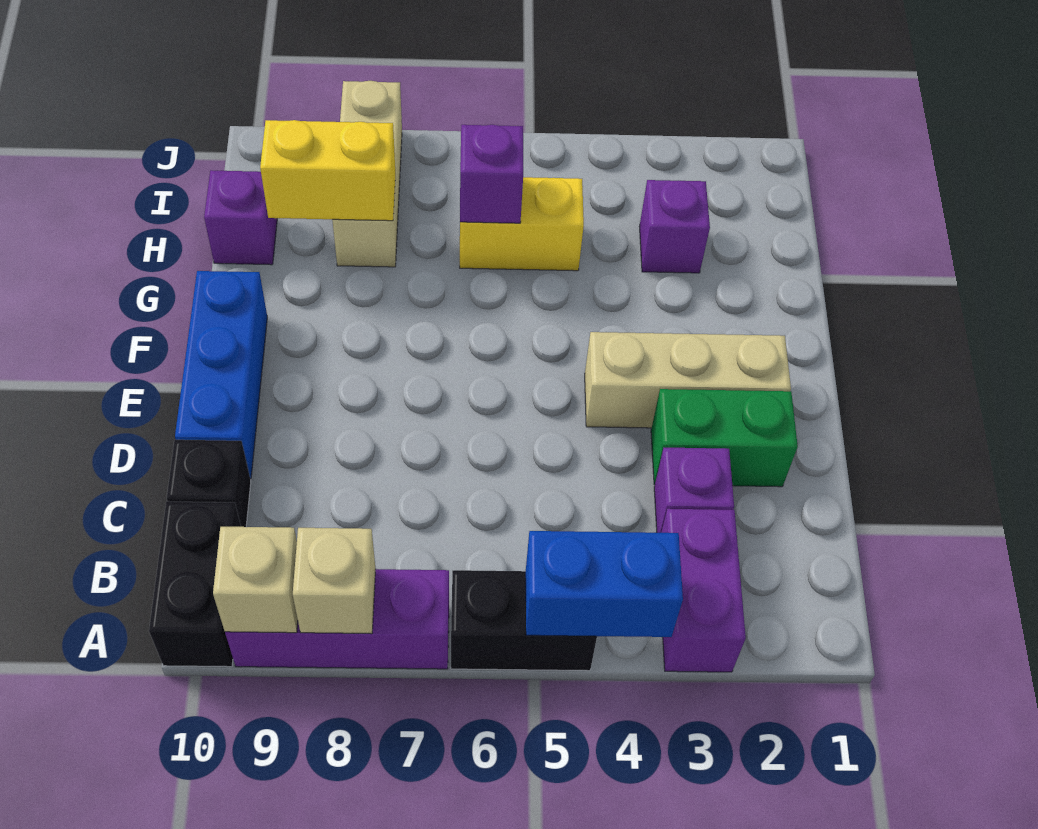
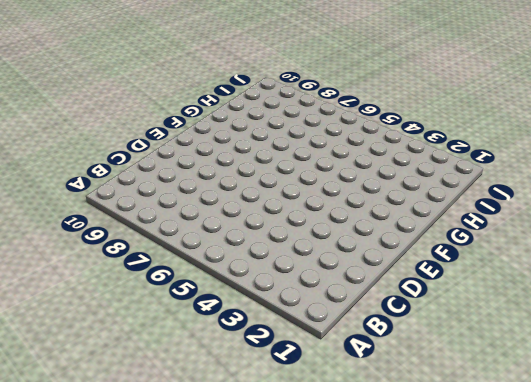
none -> purple 1x2 brick [661,509,746,672]
none -> black 1x2 brick [451,570,597,671]
none -> purple 1x3 brick [225,569,449,669]

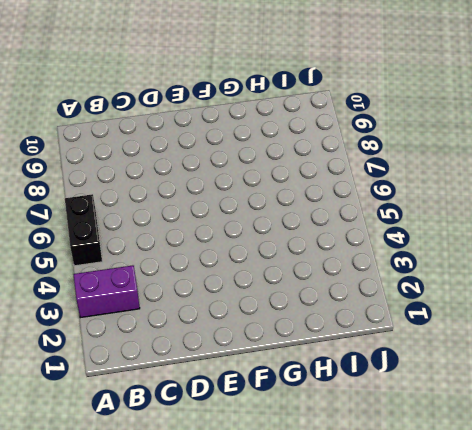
none -> purple 1x3 brick [225,569,449,669]
none -> black 1x2 brick [149,501,241,667]
none -> purple 1x1 brick [654,448,734,533]

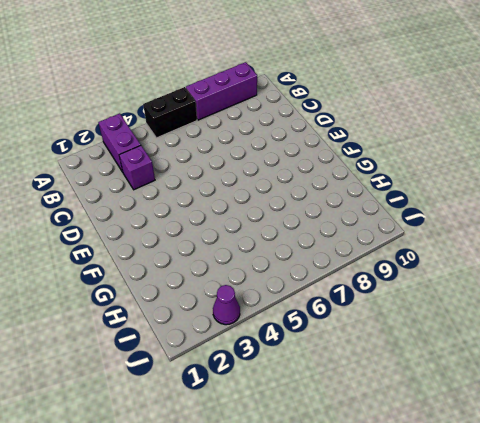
purple 1x1 cone [213,285,240,325] -> none
none -> black 1x2 brick [149,501,241,667]
none -> black 1x1 brick [167,440,251,527]
none -> green 1x2 brick [651,389,798,487]

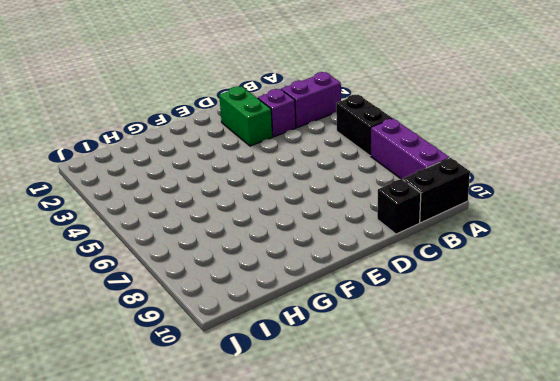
none -> blue 1x3 brick [175,271,267,479]
none -> tan 1x3 brick [585,332,791,428]
none -> purple 1x1 brick [640,180,710,273]

